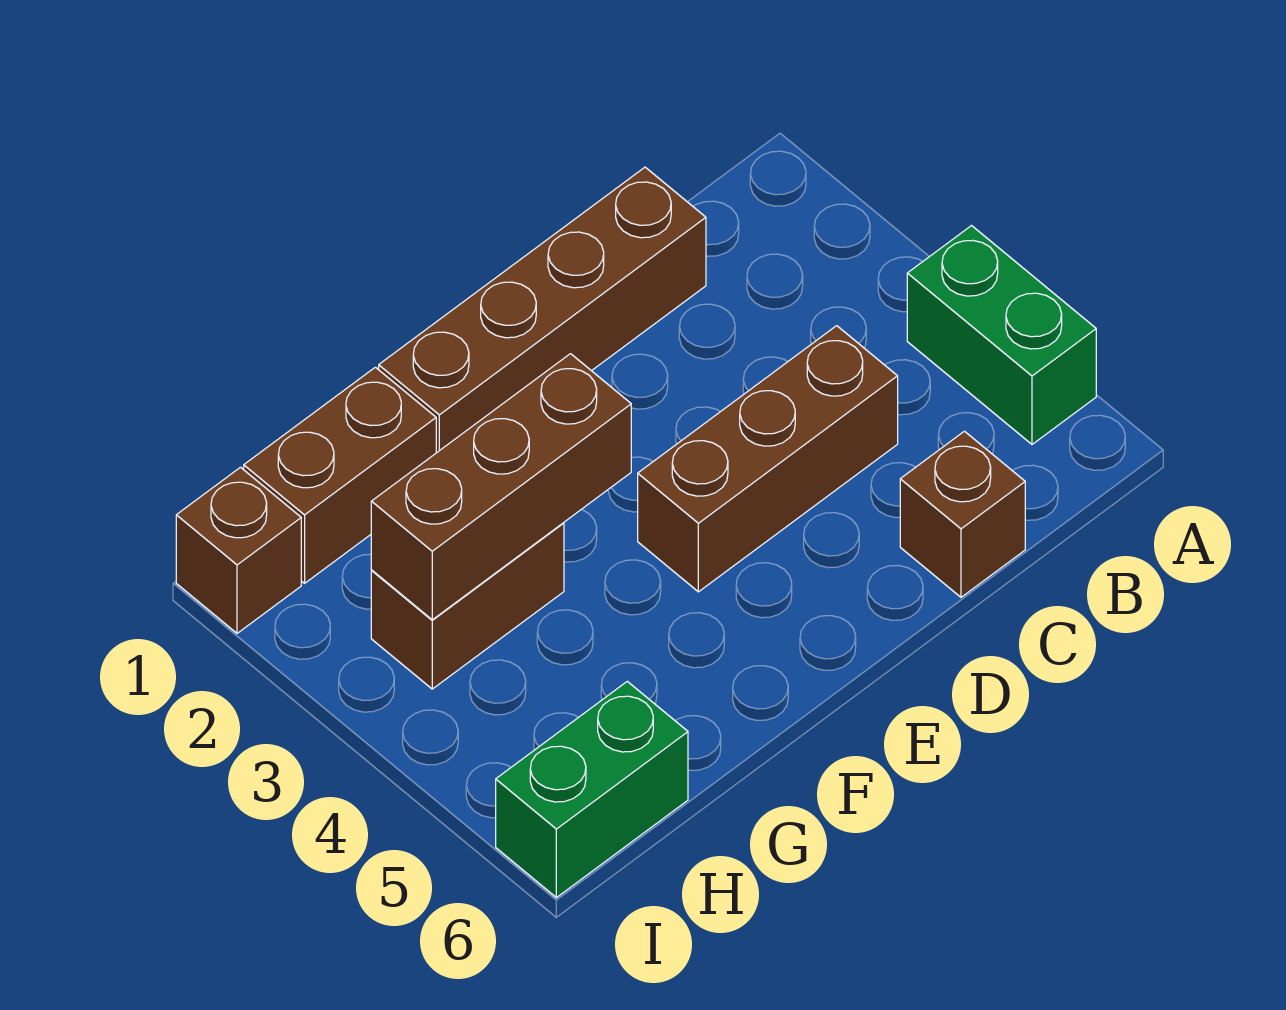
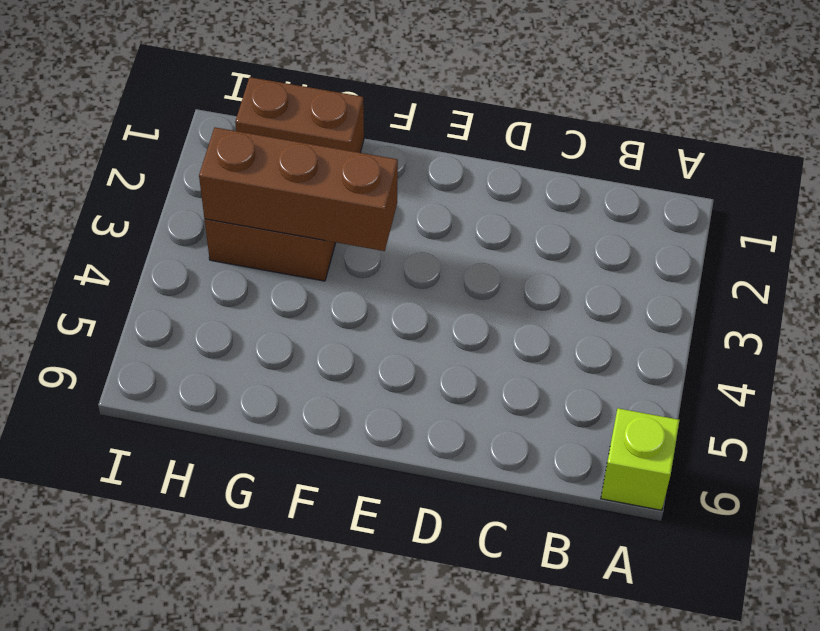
lime 1x1 brick [601,408,679,510] -> none
none -> green 1x2 brick [907,226,1096,444]
none -> brown 1x4 brick [379,167,706,453]

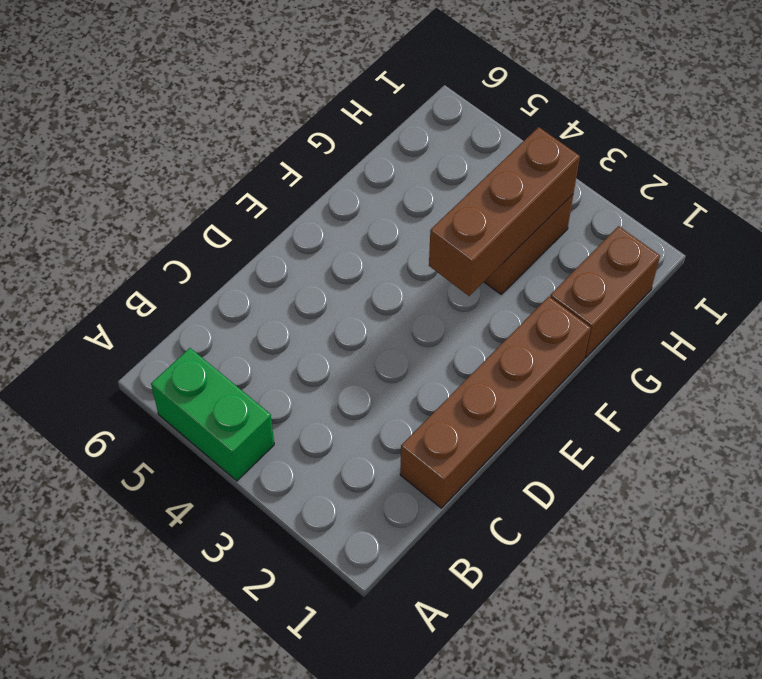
none -> brown 1x3 brick [638,326,898,592]
none -> brown 1x1 brick [900,431,1025,597]

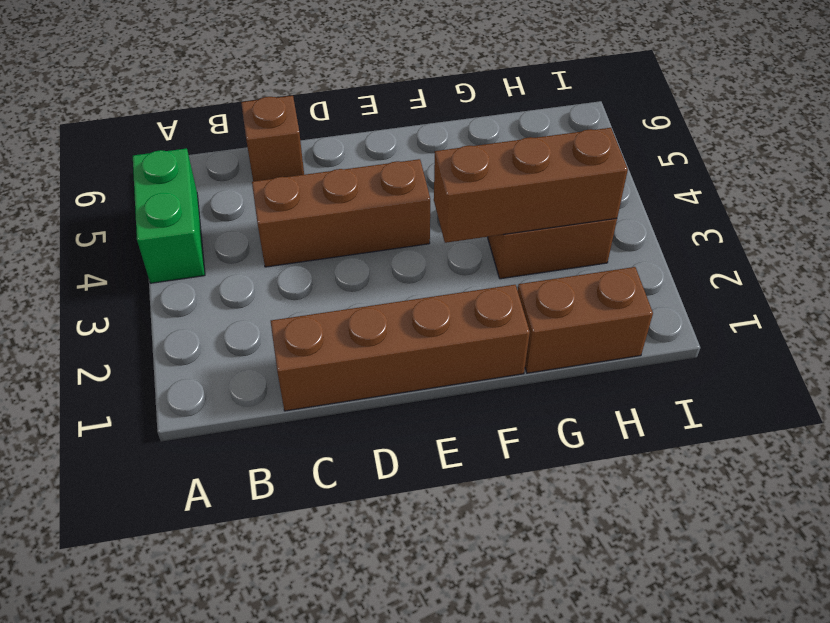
none -> green 1x2 brick [496,681,688,898]
none -> brown 1x1 brick [176,467,301,633]

